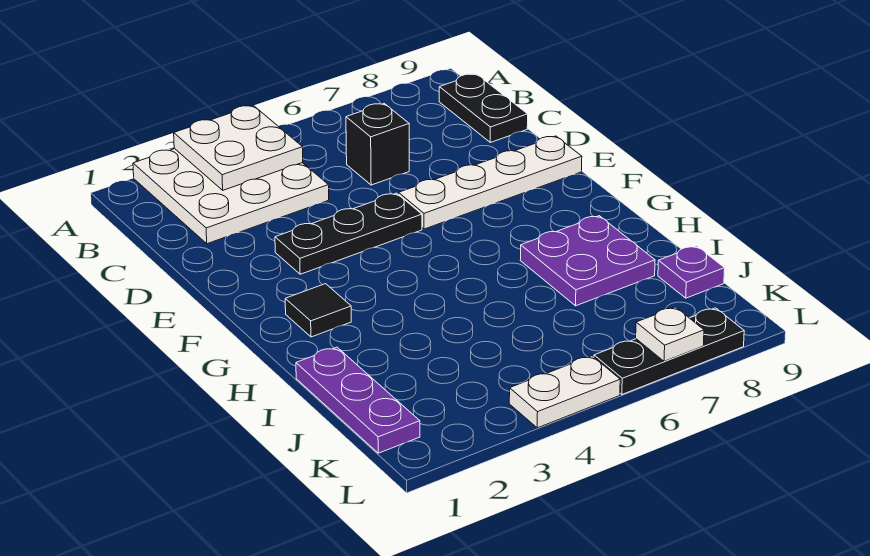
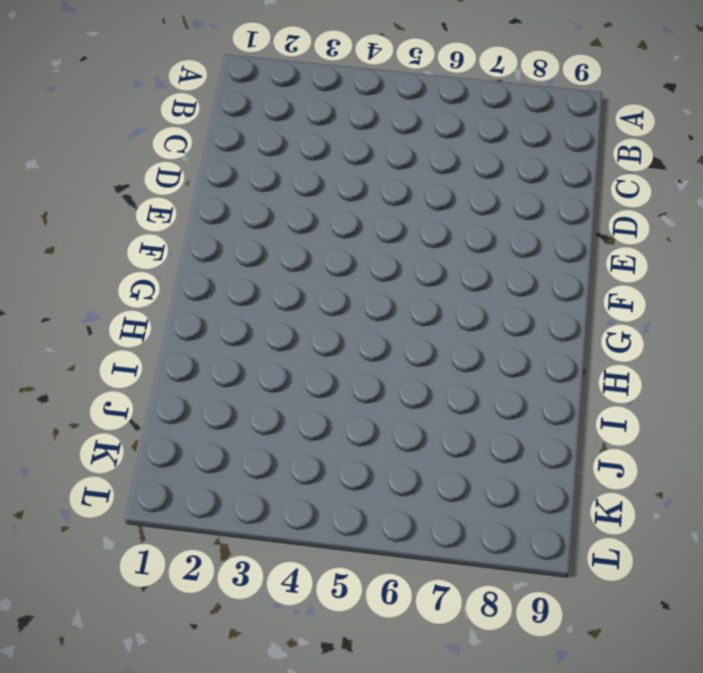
none -> white 3x3 plate [133,149,329,244]
none -> black 1x2 plate [439,74,528,142]
none -> black 1x1 brick [346,104,409,185]

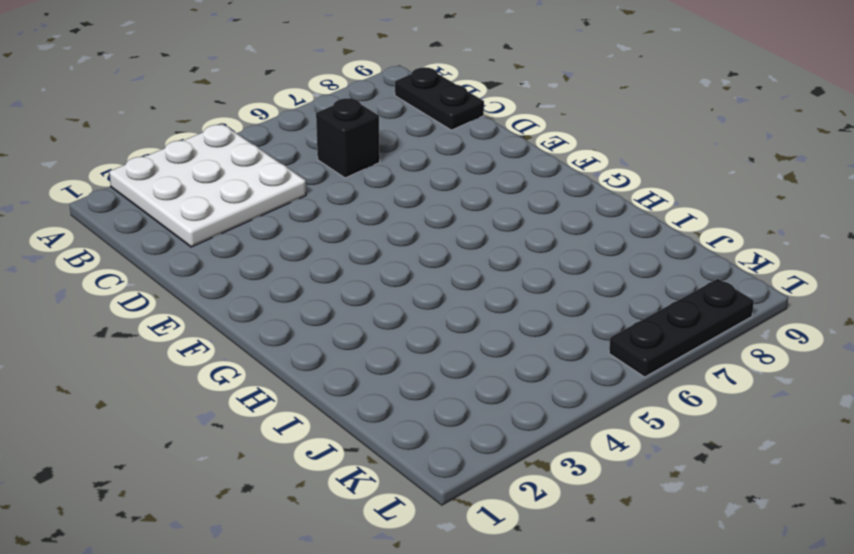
none -> black 1x3 plate [275,193,422,274]
none -> white 1x4 plate [399,136,582,229]
none -> black 1x1 tile [285,284,351,337]

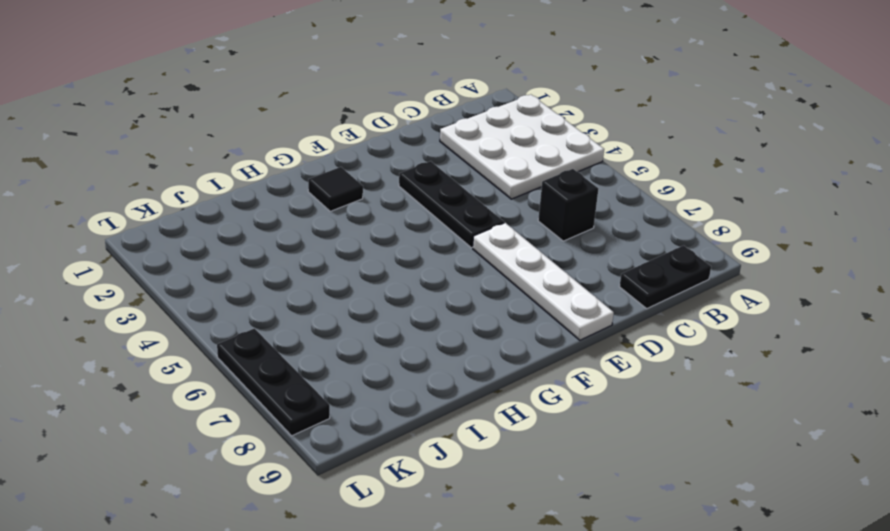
none -> purple 2x2 plate [520,216,655,306]
none -> purple 1x3 plate [296,347,420,453]
none -> purple 1x1 plate [658,246,725,298]

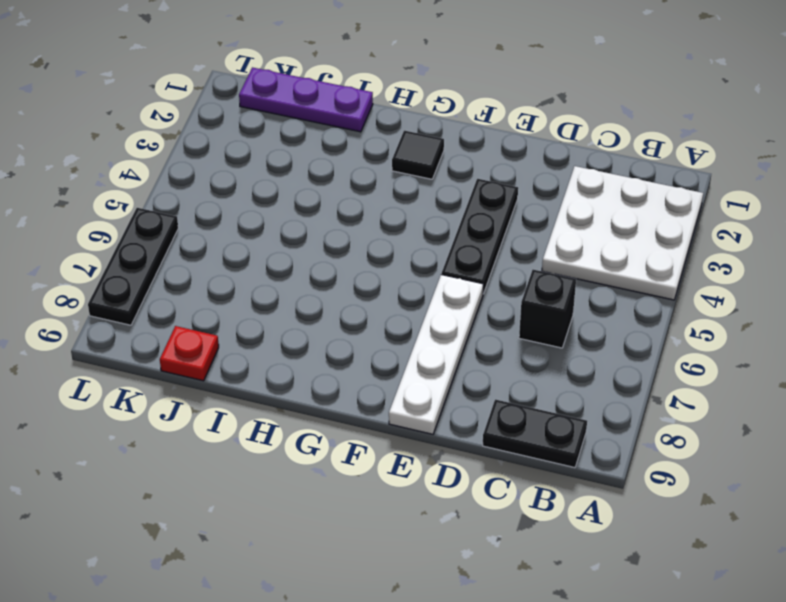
red 1x1 plate [160,326,219,381] -> purple 1x1 plate [658,246,725,298]
none -> purple 2x2 plate [520,216,655,306]
none -> white 1x2 plate [509,356,620,428]
none -> white 2x2 plate [174,106,303,190]

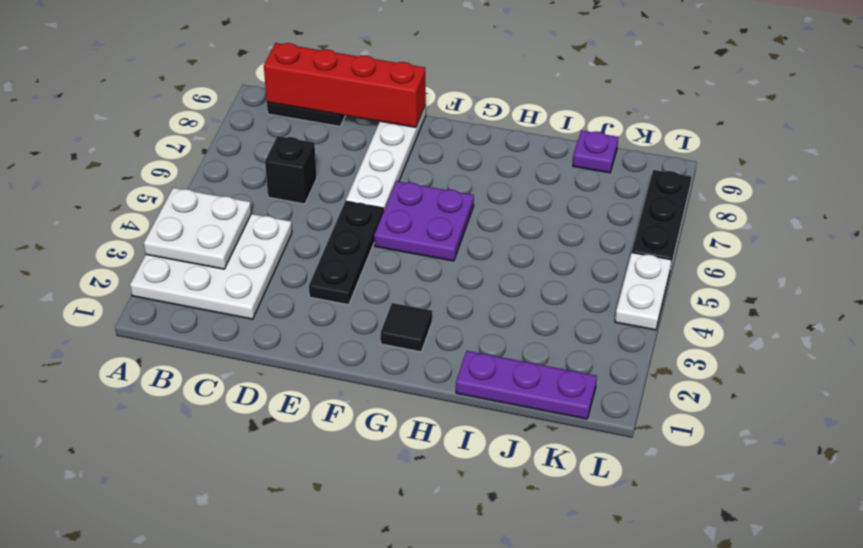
red 1x4 brick [264,43,426,127] -> none
purple 2x2 plate [374,181,474,261] -> purple 2x2 plate moved to [520,216,655,306]
none -> white 1x1 plate [636,307,704,361]

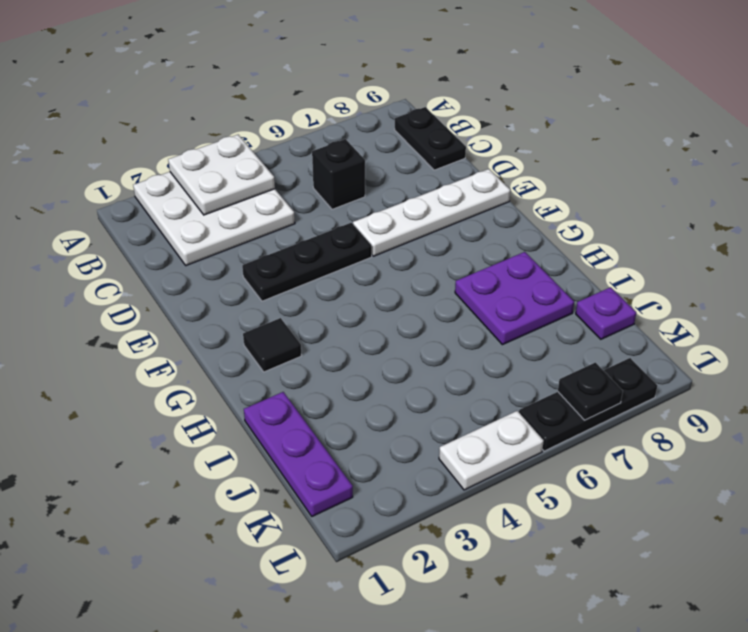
black 1x1 plate [558,362,623,420] -> white 1x1 plate [636,307,704,361]

